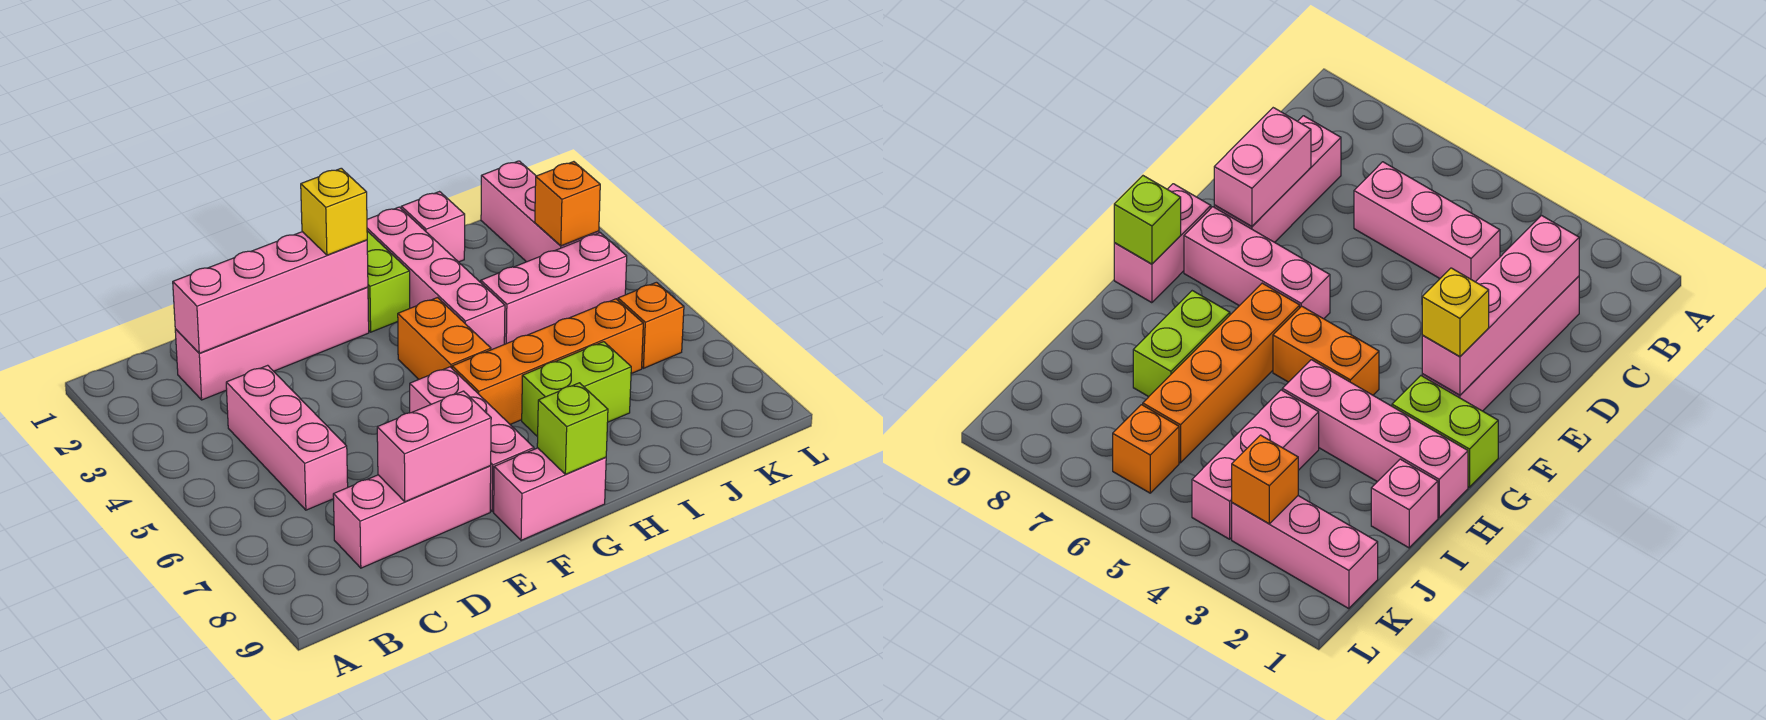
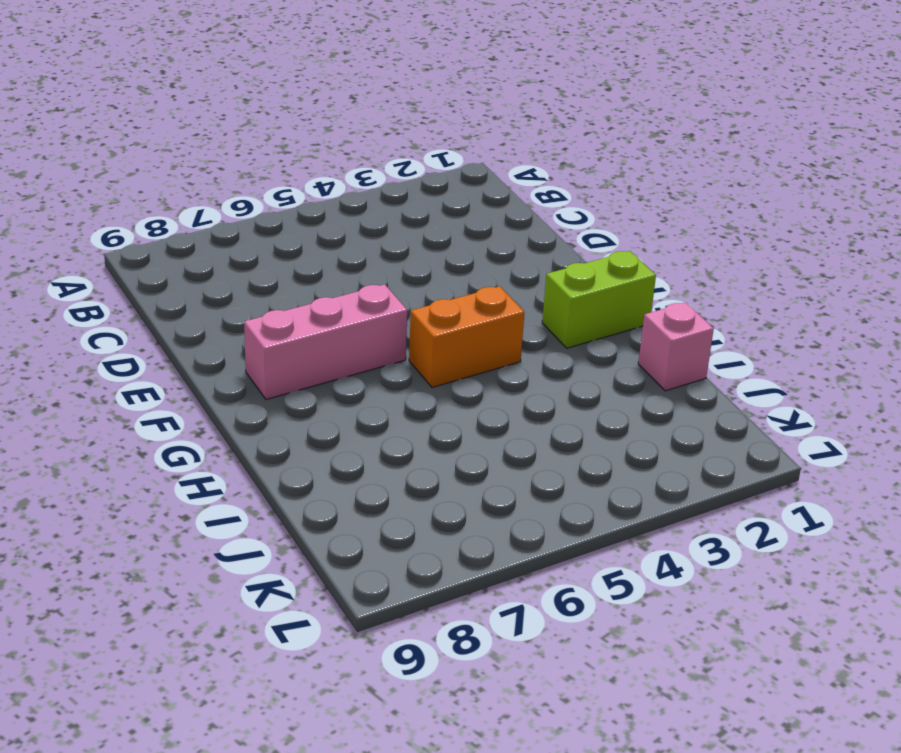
none -> pink 1x4 brick [175,287,369,400]
none -> pink 1x3 brick [226,365,348,510]
none -> pink 1x3 brick [333,466,491,568]

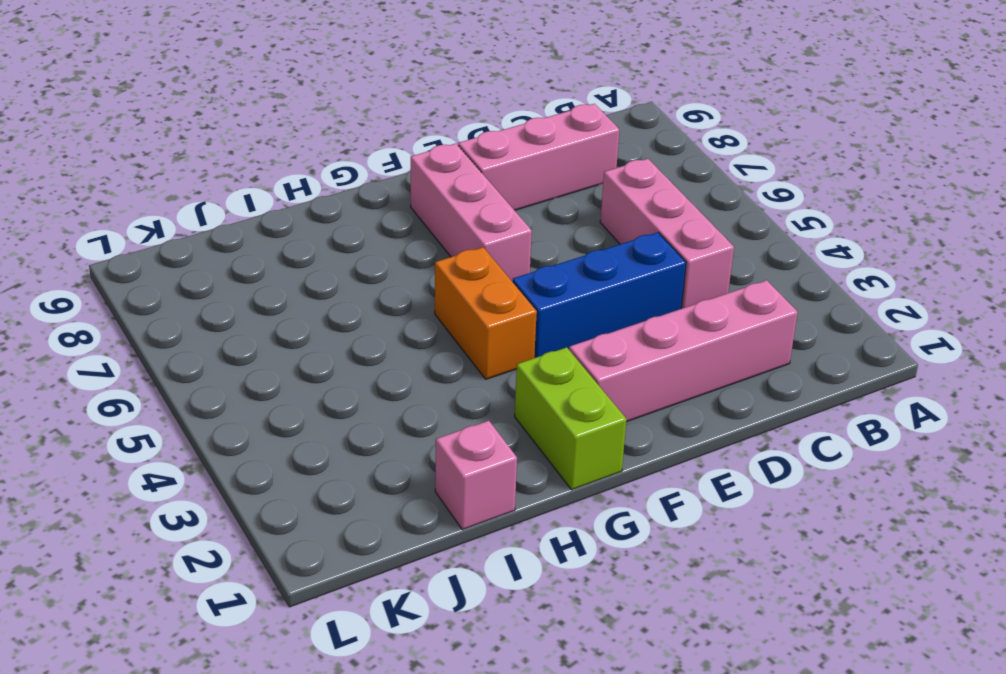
blue 1x3 brick [512,232,686,358] -> none
none -> pink 1x2 brick [494,448,606,540]
none -> orange 1x4 brick [452,299,643,424]
none -> pink 1x4 brick [367,207,505,350]

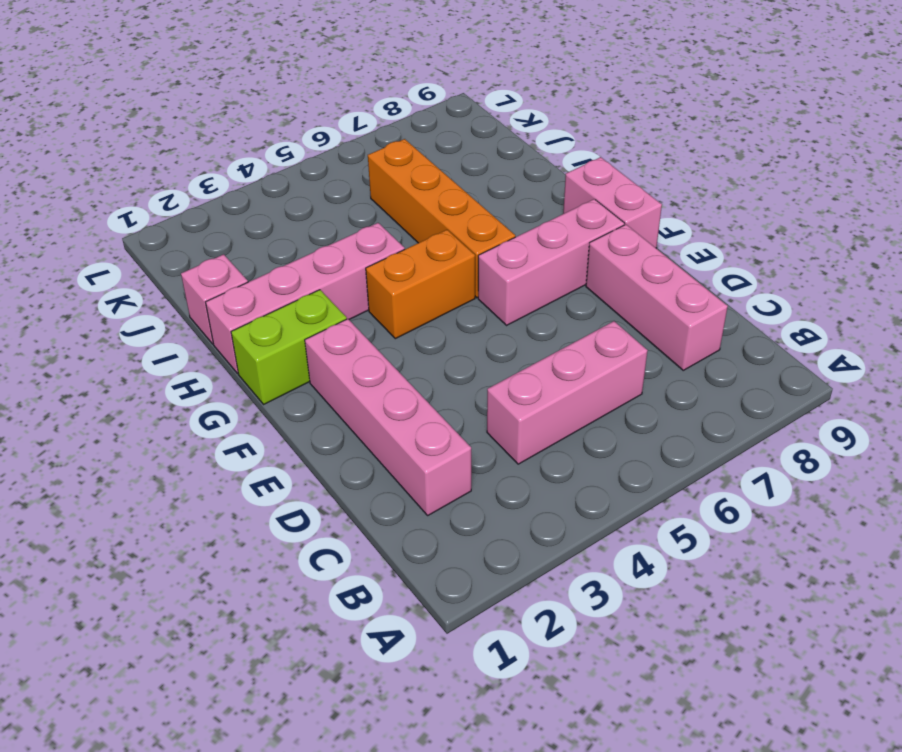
none -> lime 1x2 brick [522,342,631,437]
none -> pink 1x3 brick [481,233,627,344]
none -> pink 1x3 brick [481,161,599,262]

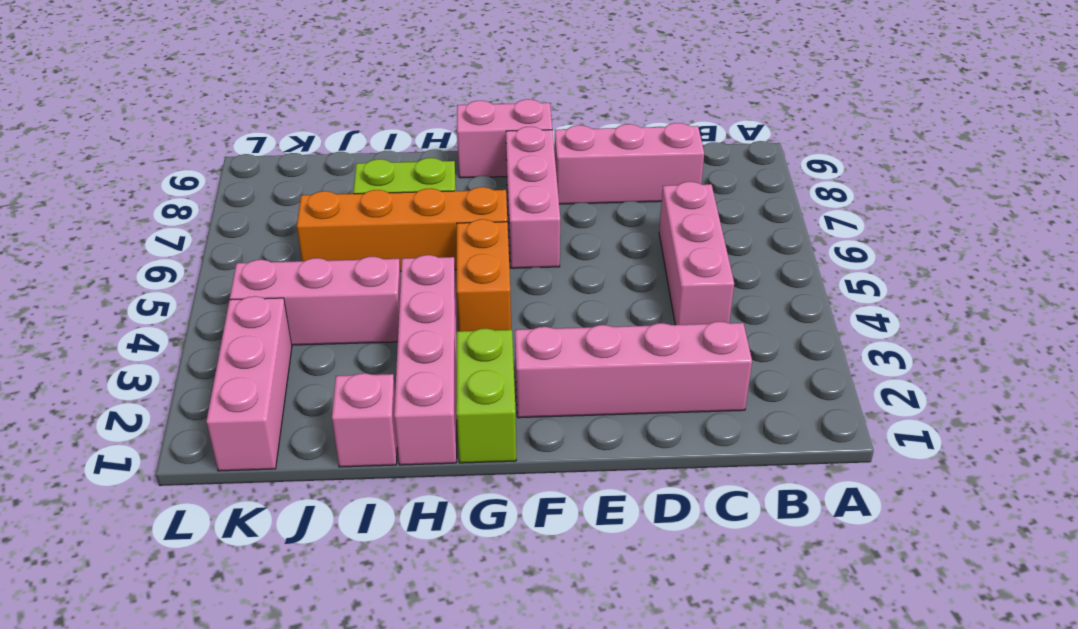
none -> orange 1x1 brick [618,282,684,368]
none -> pink 1x4 brick [173,232,368,353]
none -> pink 1x2 brick [377,391,491,502]

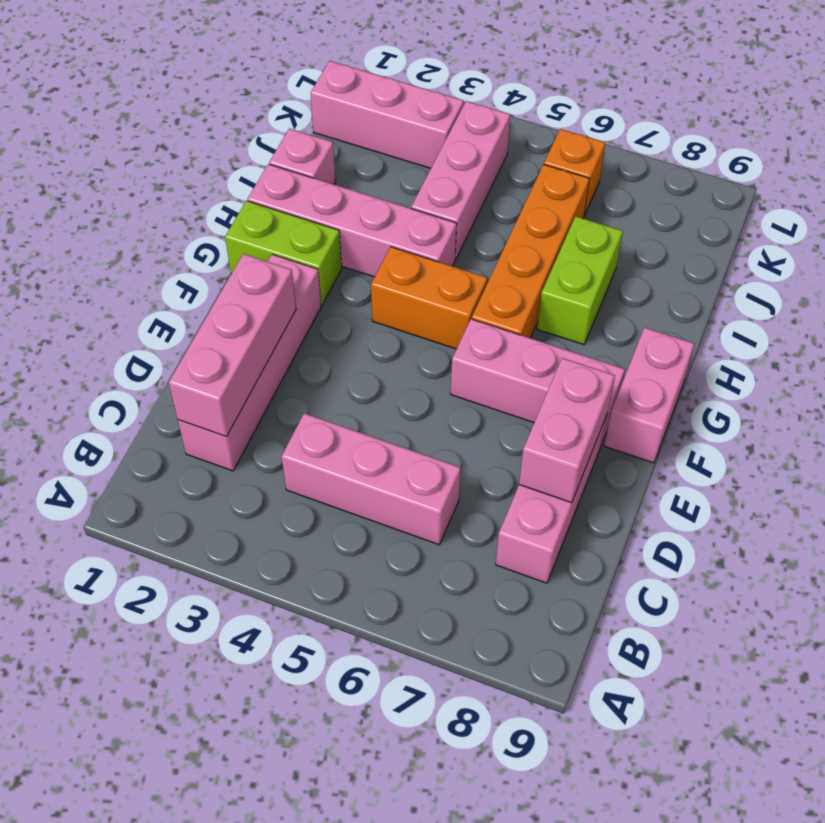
pink 1x3 brick [169,254,296,437] -> pink 1x4 brick [173,232,368,353]
none -> lime 1x1 brick [537,383,608,474]
none -> orange 1x1 brick [535,162,600,246]
none -> yellow 1x1 brick [301,168,367,255]

